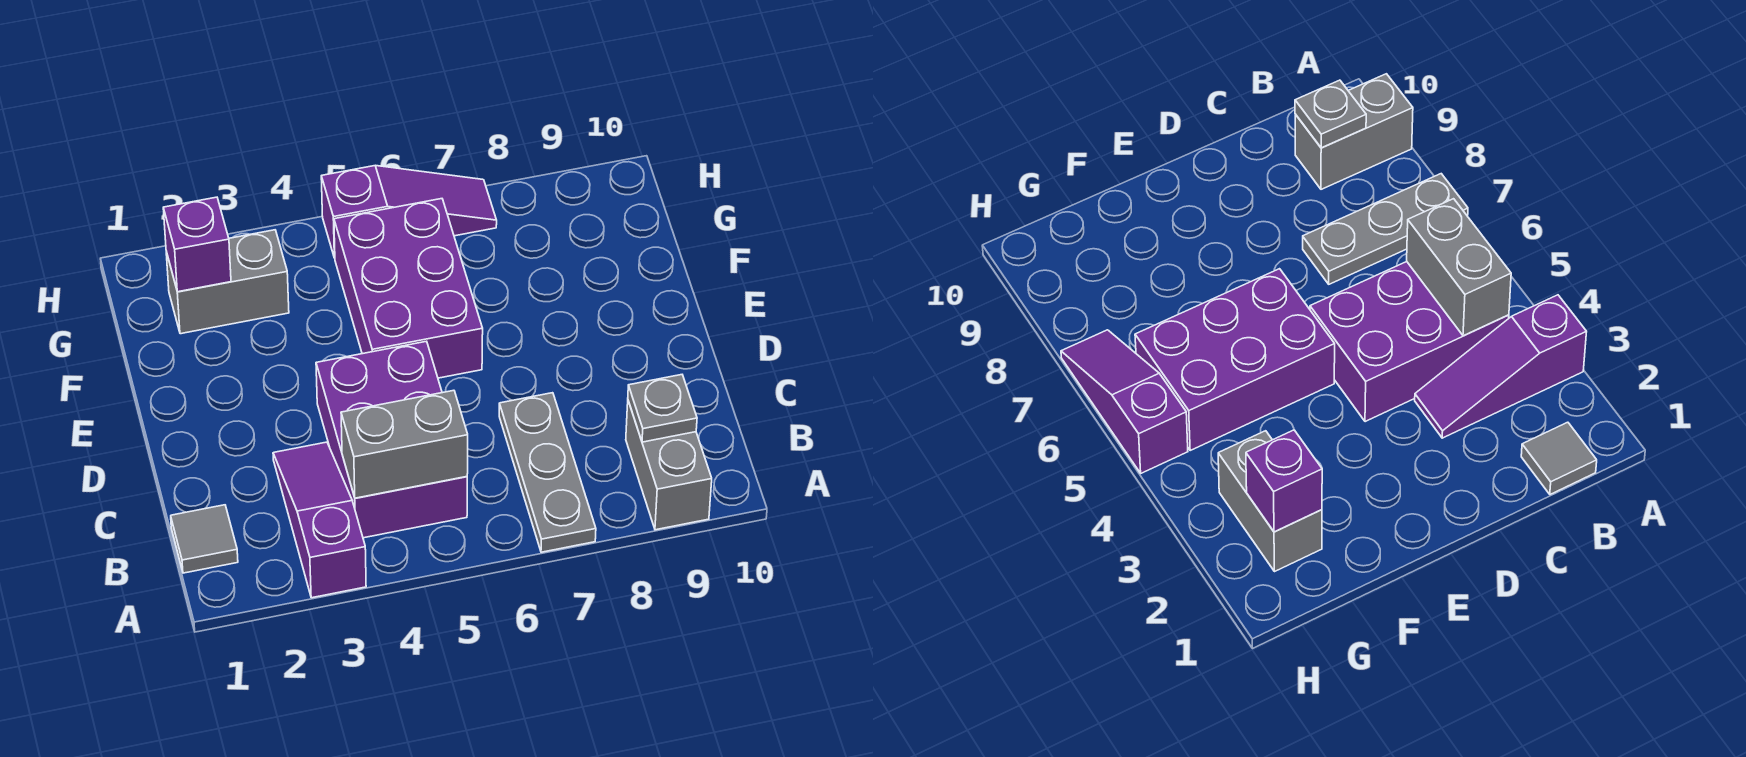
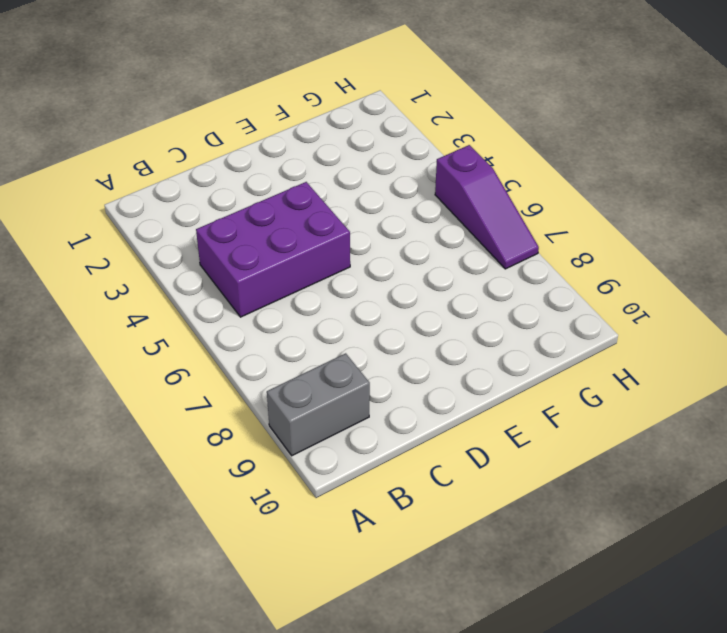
none -> purple 1x3 slope [273,442,366,598]
none -> grey 1x3 plate [499,393,596,552]

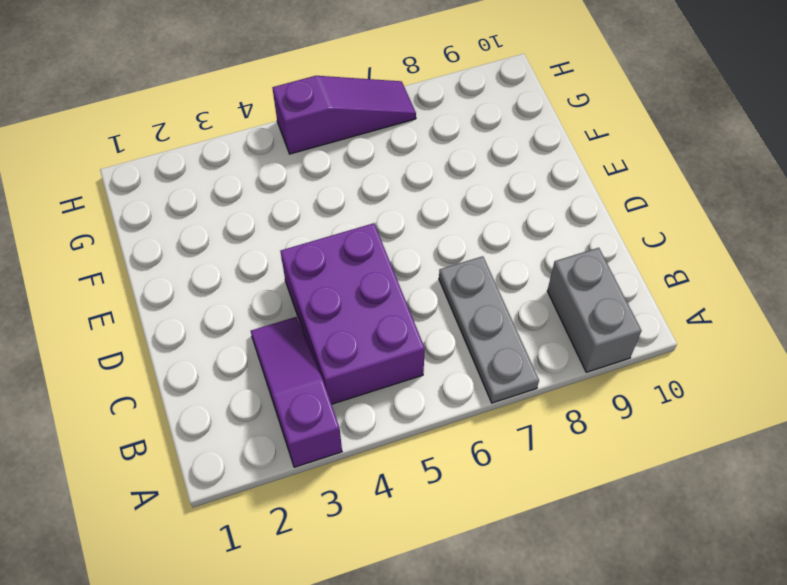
none -> grey 1x1 tile [171,505,238,573]
none -> purple 2x3 brick [334,199,483,378]

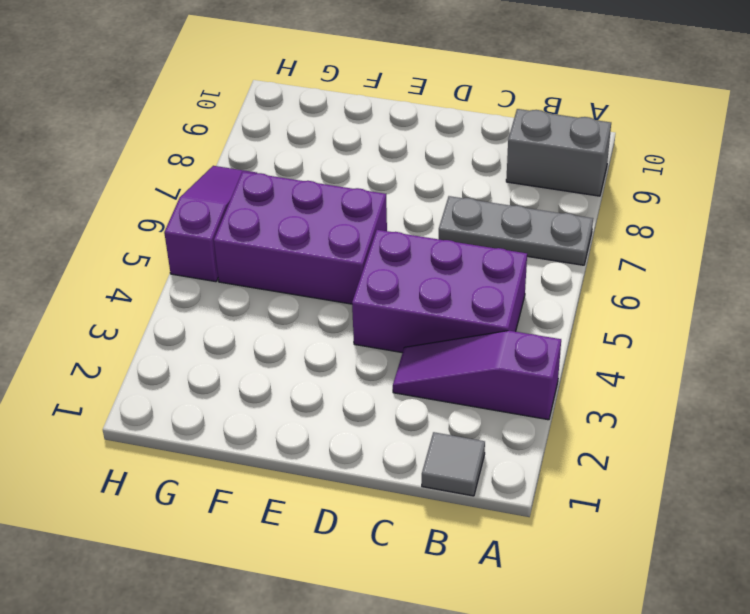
none -> grey 1x2 brick [166,230,289,334]
none -> grey 1x2 brick [341,390,468,498]

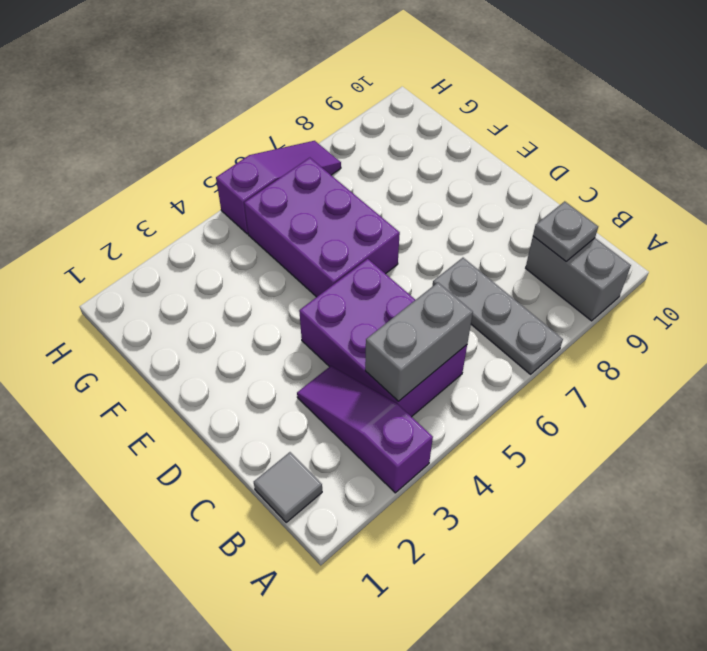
none -> grey 1x2 brick [166,230,289,334]
none -> purple 1x1 brick [163,197,231,292]

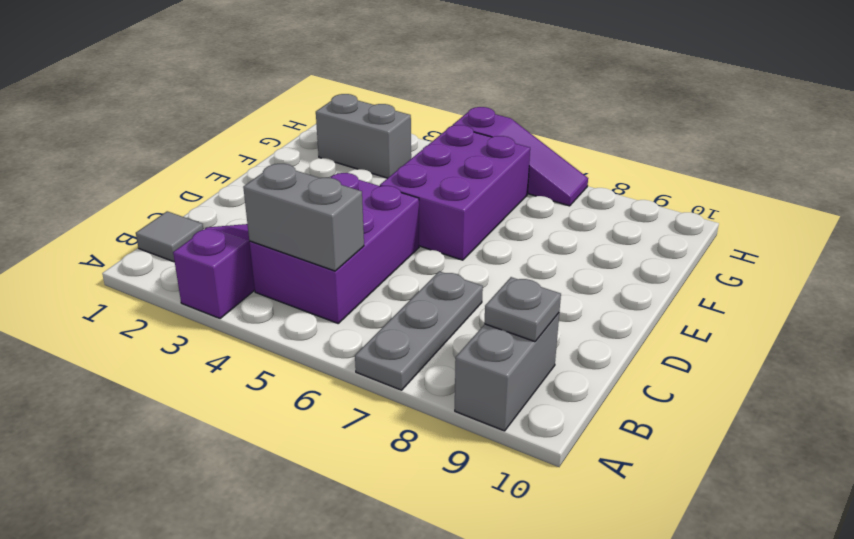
none -> purple 1x1 brick [163,197,231,292]

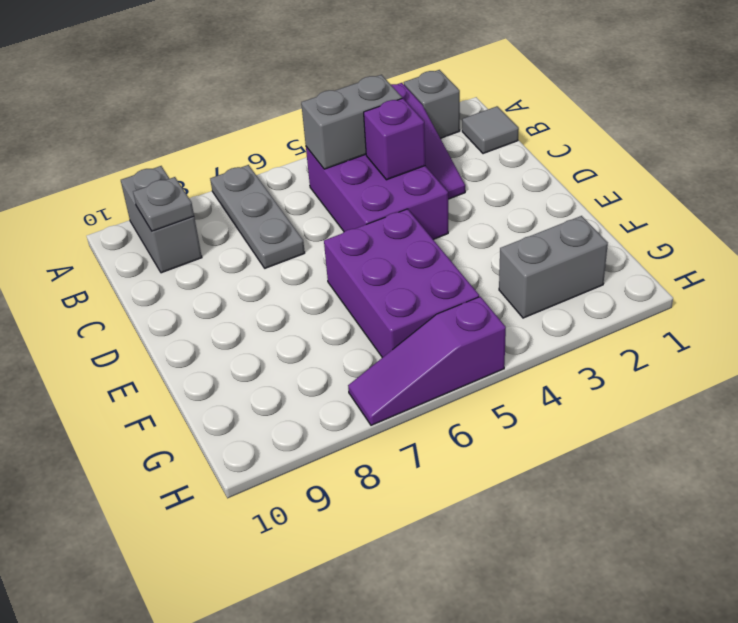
grey 1x1 brick [404,70,460,138] -> none
purple 1x1 brick [364,98,425,180] -> purple 1x1 brick moved to [163,197,231,292]

